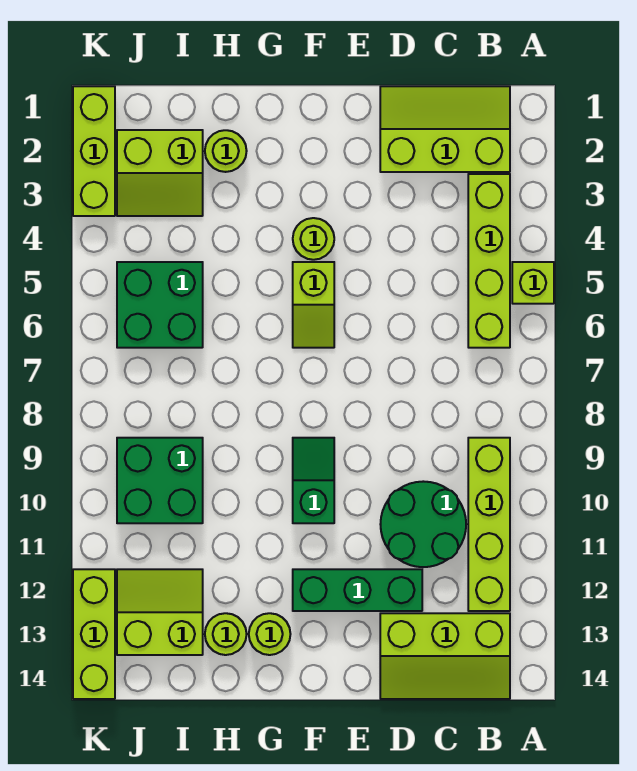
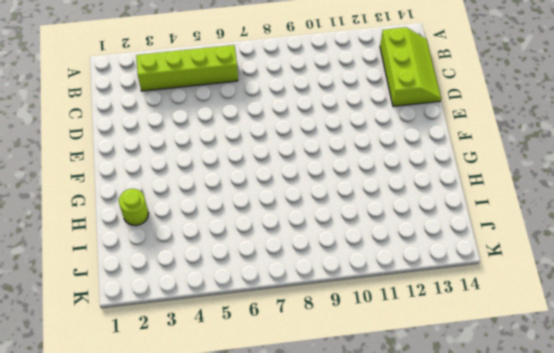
none -> lime 1x1 brick [512,262,554,304]
none -> lime 2x3 slope [380,86,510,172]
none -> lime 1x4 brick [468,438,510,611]

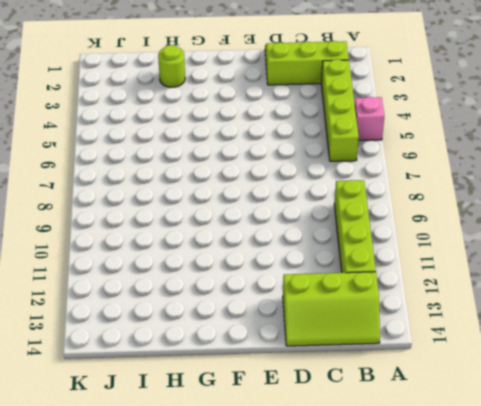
pink 1x1 brick [355,97,384,140] -> lime 1x1 brick [512,262,554,304]
none -> green 2x2 round brick [380,481,466,567]
none -> green 1x3 brick [293,569,422,611]
none -> lime 1x1 round brick [293,218,334,260]

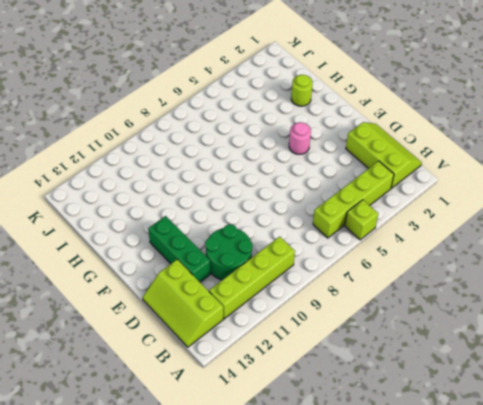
pink 1x1 round brick [289,122,311,154] -> lime 1x1 round brick [293,218,334,260]
none -> lime 1x2 slope [293,262,334,348]
none -> green 1x2 slope [293,438,334,523]
none -> lime 1x1 round brick [249,613,290,655]

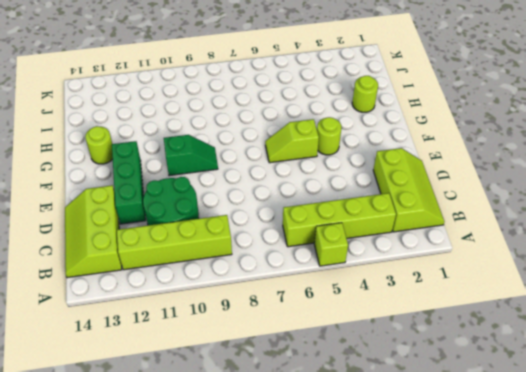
none -> lime 1x1 round brick [205,613,247,655]
none -> lime 2x2 slope [117,130,203,216]
none -> green 2x2 brick [117,262,203,348]

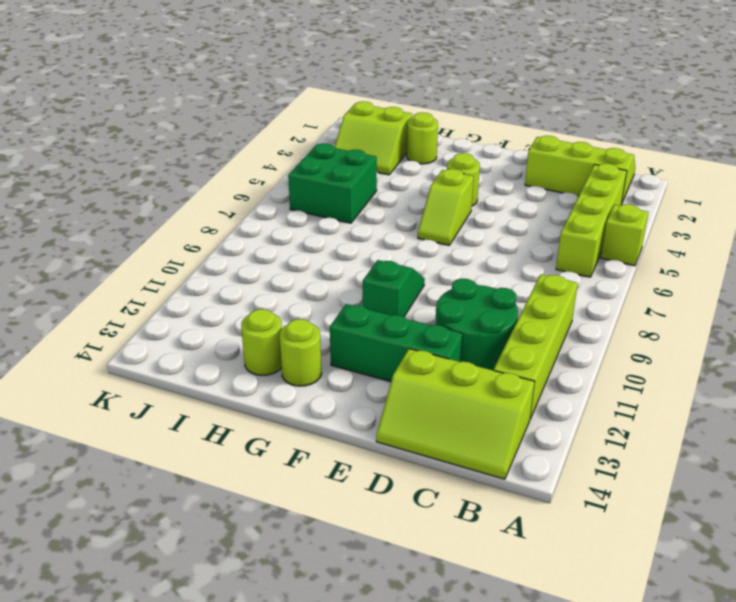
none -> green 2x2 brick [117,438,203,523]
none -> lime 2x2 slope [117,569,203,655]
none -> lime 1x3 brick [73,86,115,216]

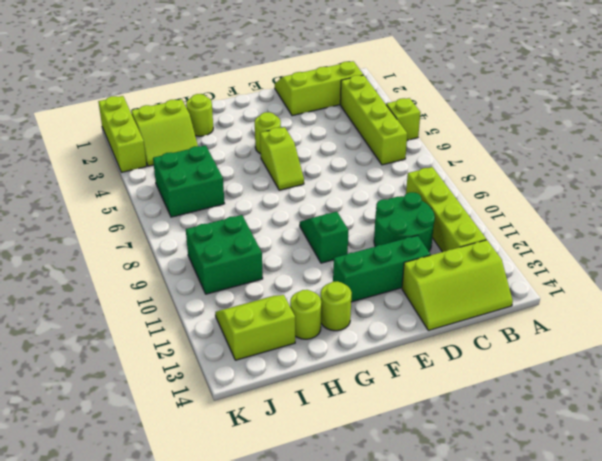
none -> lime 1x3 brick [73,569,115,699]

